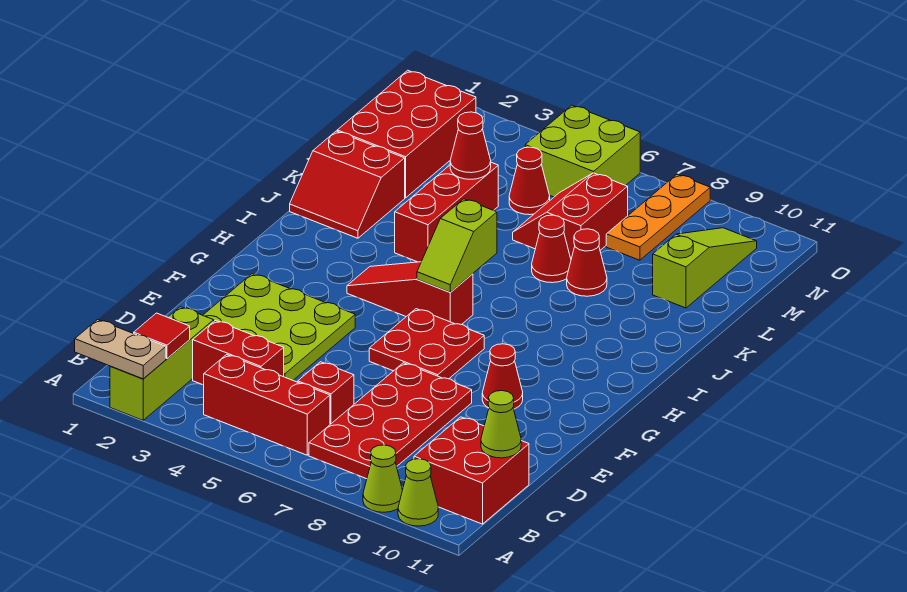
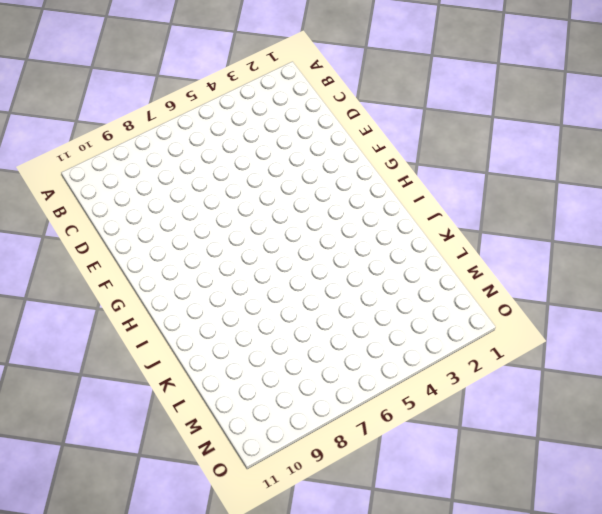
none -> lime 1x3 brick [110,307,214,420]
none -> lime 1x1 cone [363,445,402,512]
none -> lime 1x1 cone [398,459,438,526]

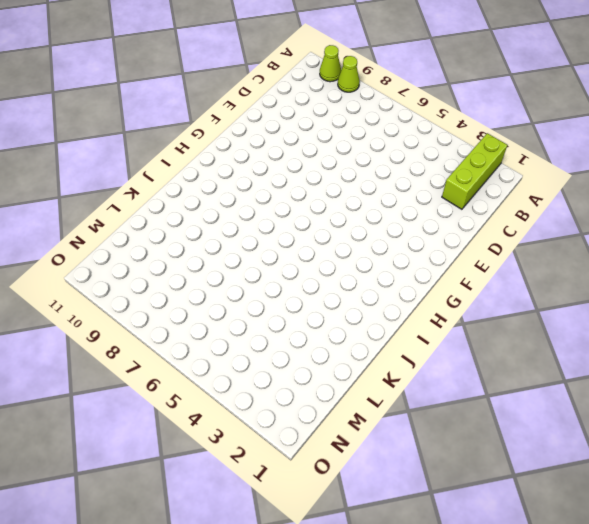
none -> red 1x3 brick [204,355,330,455]
none -> red 2x4 plate [309,363,472,479]
none -> red 2x2 brick [414,417,529,524]

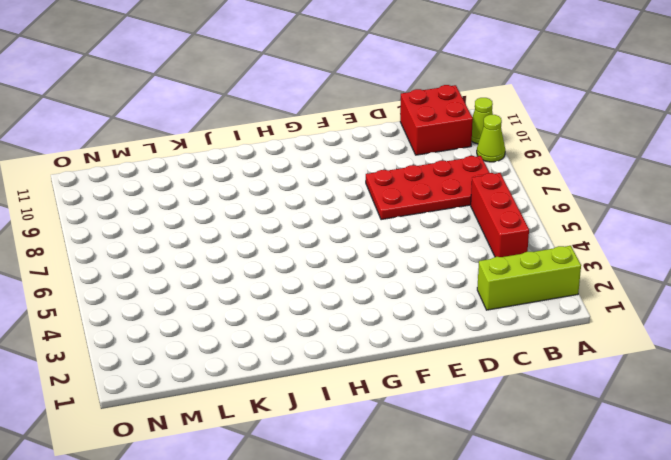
none -> red 1x2 brick [193,321,284,385]
none -> red 1x1 brick [298,362,354,424]
none -> lime 3x3 plate [203,274,355,380]

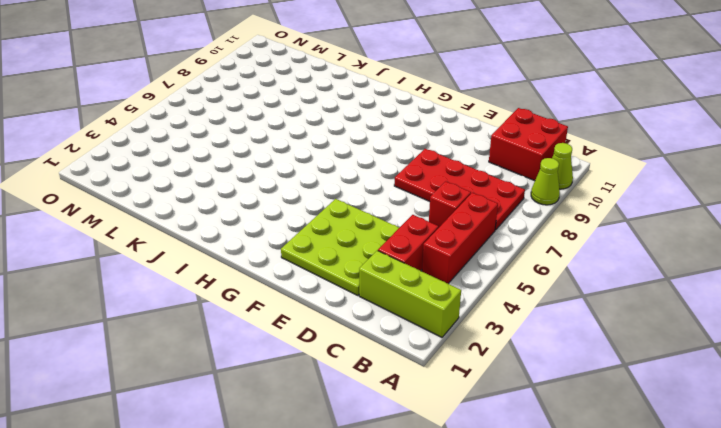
none -> red 2x2 plate [369,309,484,379]
none -> red 1x1 cone [482,344,523,409]
none -> red 1x3 slope [347,262,473,325]

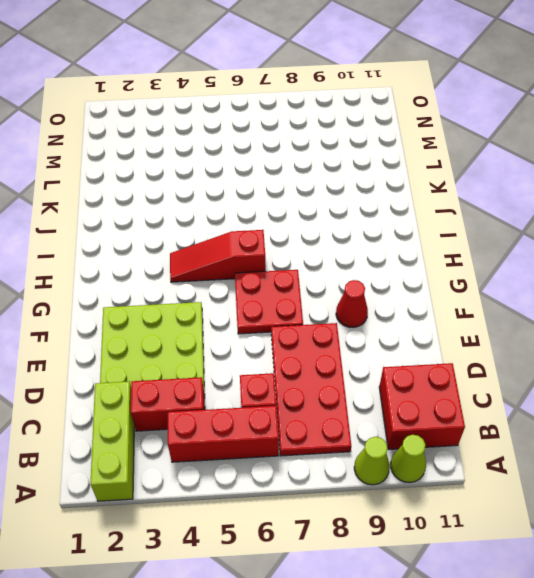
none -> red 2x2 slope [290,131,405,238]
none -> red 1x3 brick [395,162,498,262]
none -> red 1x1 cone [532,215,571,283]

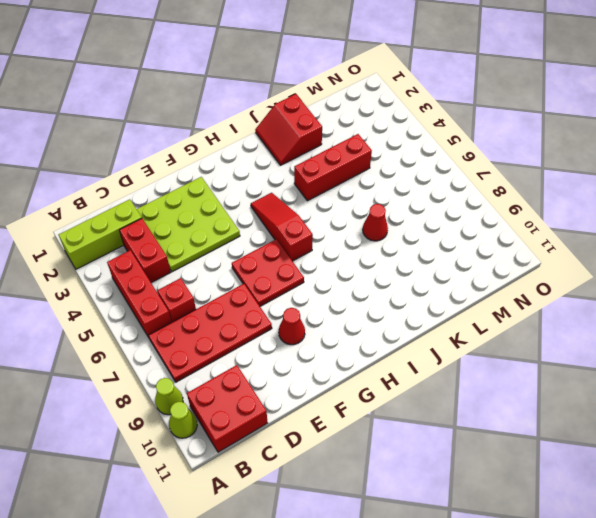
none -> red 1x1 cone [567,229,607,296]
none -> red 2x3 brick [337,70,476,198]
none -> red 2x2 slope [513,173,628,259]

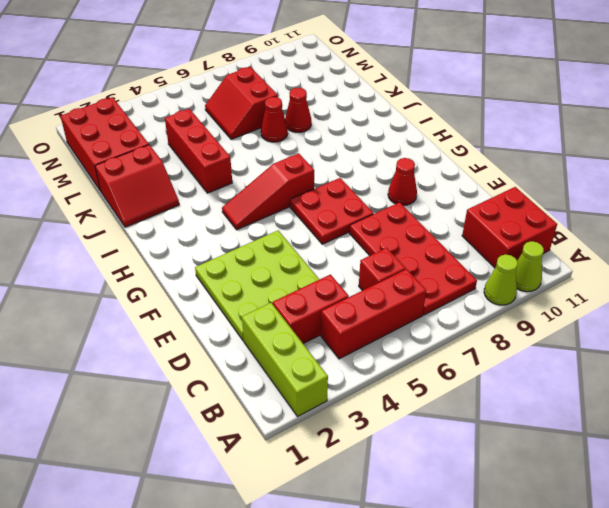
none -> lime 1x3 slope [653,228,757,308]
none -> red 1x1 cone [509,147,550,215]
none -> orange 1x3 plate [606,174,710,260]

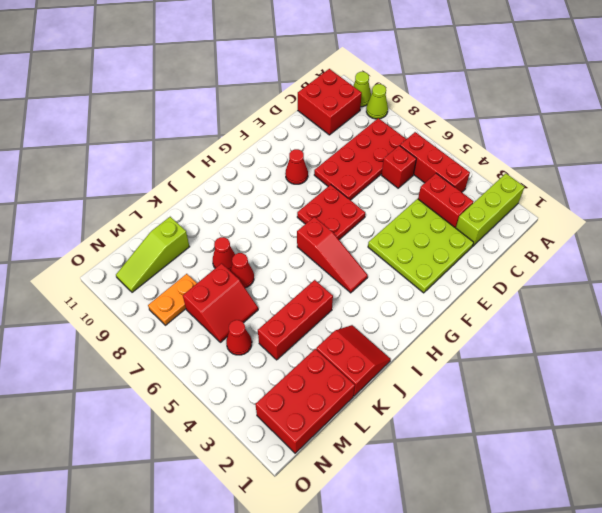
orange 1x2 plate [148,274,197,325] -> orange 1x3 plate [606,174,710,260]
none -> lime 2x2 brick [525,105,640,197]
none -> tan 1x2 plate [75,320,166,379]
none -> red 1x1 tile [134,313,190,359]

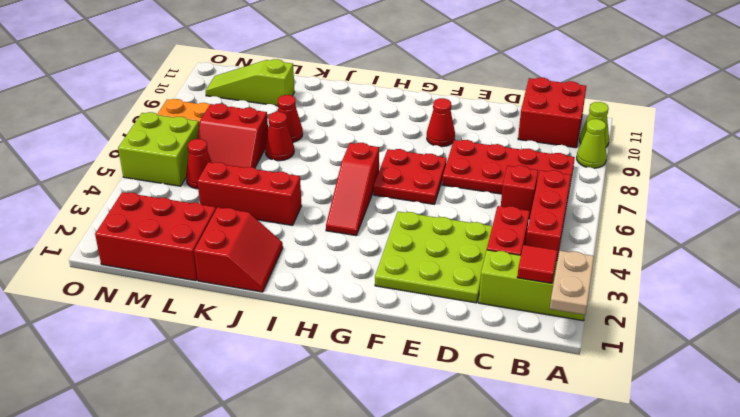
none -> lime 1x1 cone [481,391,521,458]
none -> lime 1x2 slope [417,199,497,292]
none -> red 1x1 cone [450,112,491,179]

